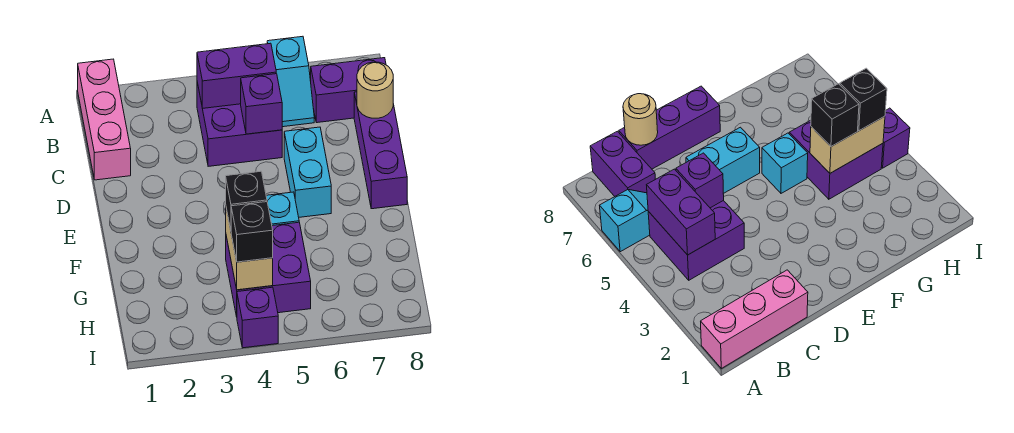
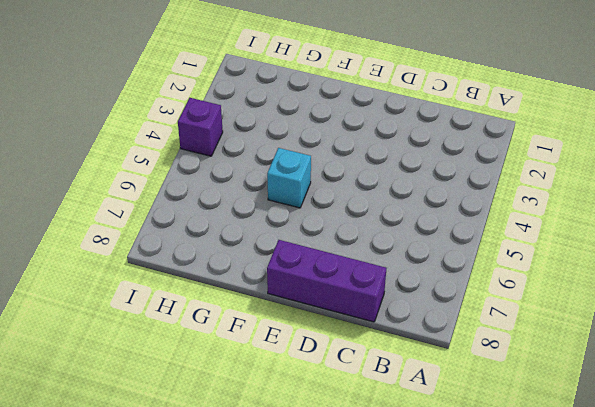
none -> pink 1x3 brick [78,59,131,180]
none -> cyan 1x2 slope [267,36,314,127]
none -> purple 2x2 brick [197,82,282,166]

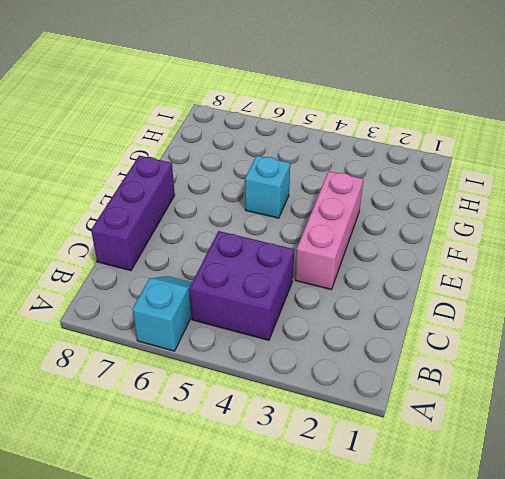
pink 1x3 brick [295,171,363,290] -> pink 1x3 brick moved to [78,59,131,180]
none -> purple 1x2 brick [311,58,386,123]
none -> cyan 1x2 brick [284,127,331,217]
none -> purple 2x2 brick [226,222,311,317]

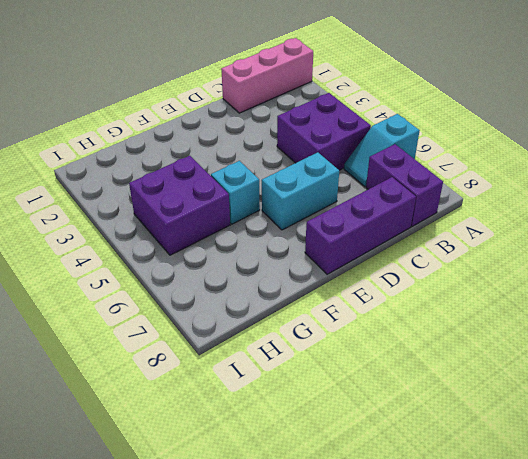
none -> purple 1x1 brick [237,287,278,348]
none -> purple 1x2 brick [197,43,276,109]
none -> purple 1x1 brick [241,74,282,134]

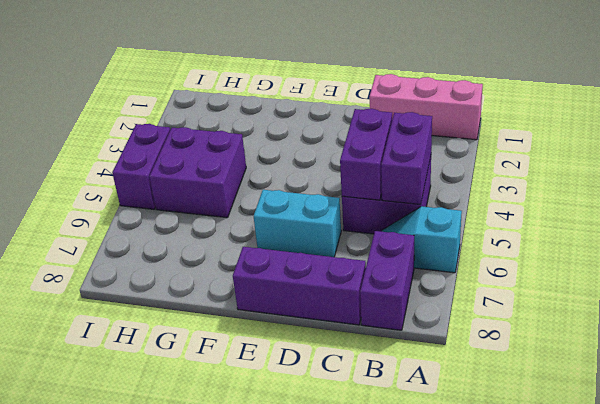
purple 1x2 brick [340,109,392,200] -> purple 1x1 brick [241,74,282,134]
purple 1x2 brick [112,124,170,209] -> purple 1x1 brick [237,287,278,348]
none -> cyan 1x1 brick [266,192,299,226]
none -> tan 1x1 round brick [357,62,393,118]
none -> tan 1x2 brick [226,209,273,290]

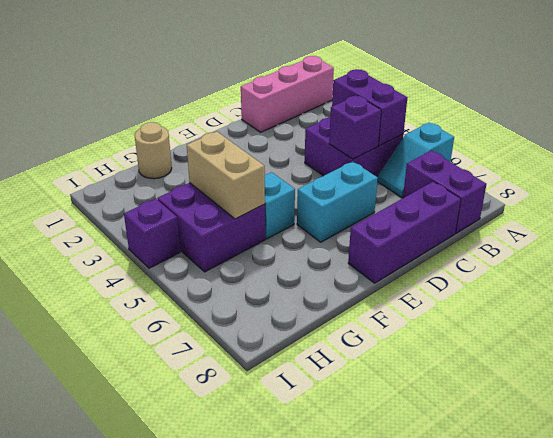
tan 1x1 round brick [135,122,172,179] -> tan 1x1 round brick moved to [357,62,393,118]
tan 1x2 brick [187,132,265,219] -> tan 1x2 brick turned to [226,209,273,290]
none -> black 1x1 brick [226,171,267,230]
none -> black 1x1 brick [231,202,273,262]

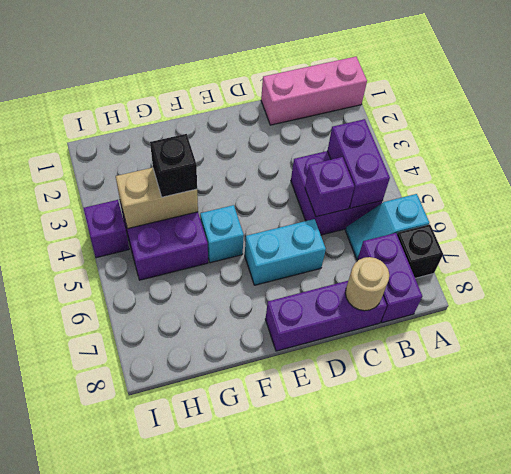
black 1x1 brick [397,224,443,278] -> black 1x1 brick moved to [231,202,273,262]

